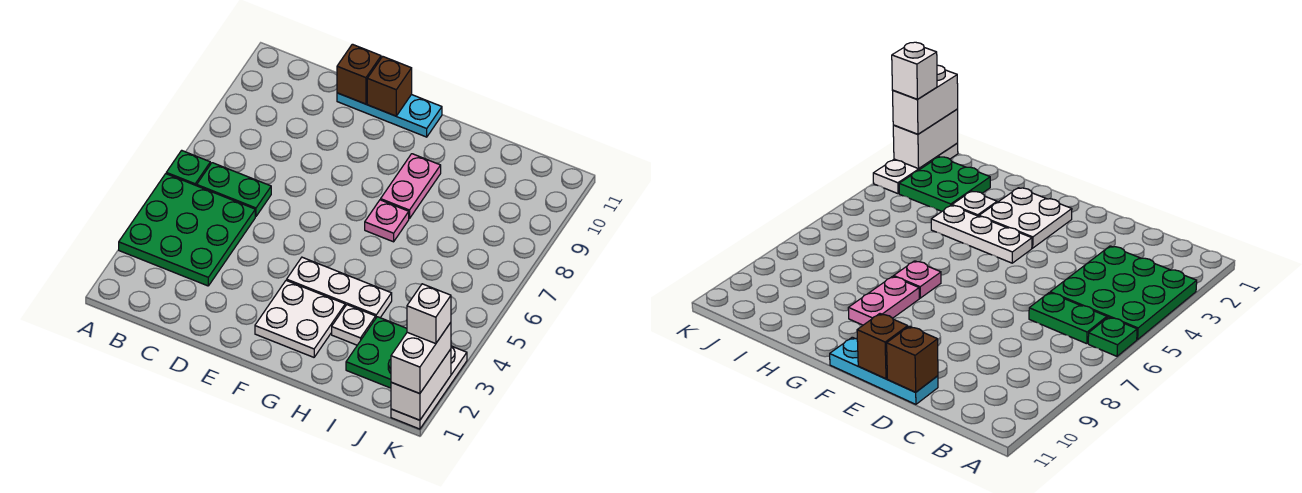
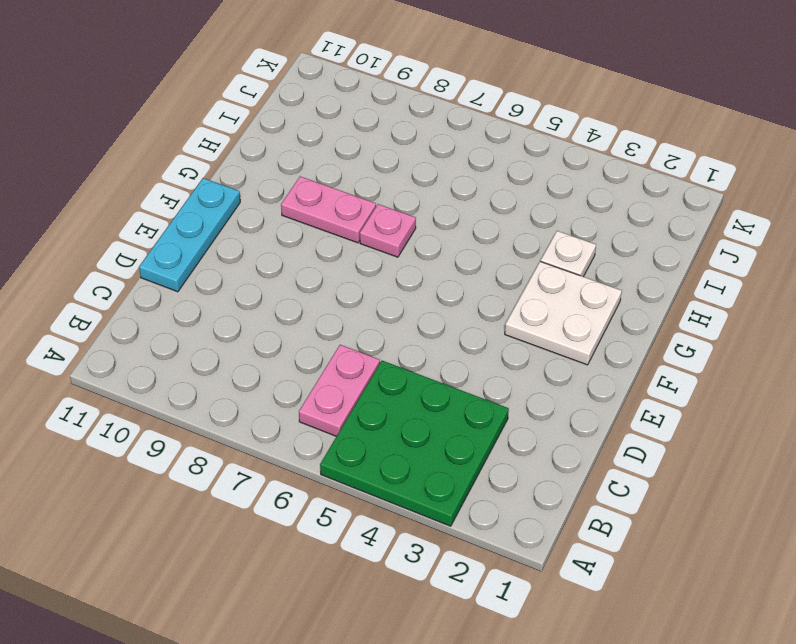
pink 1x2 plate [299,345,380,436] -> green 1x2 plate [197,163,271,216]
none -> green 1x1 plate [166,150,210,186]
none -> white 1x3 plate [287,257,392,318]
none -> green 2x2 plate [346,317,407,388]

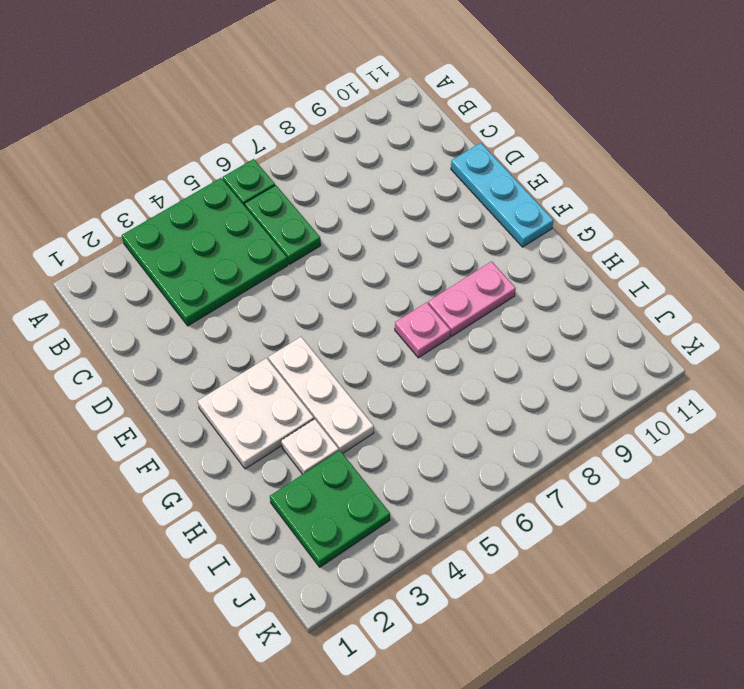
none -> white 1x3 plate [391,346,467,429]
none -> brown 1x1 brick [337,44,381,104]
none -> brown 1x1 brick [367,57,412,116]

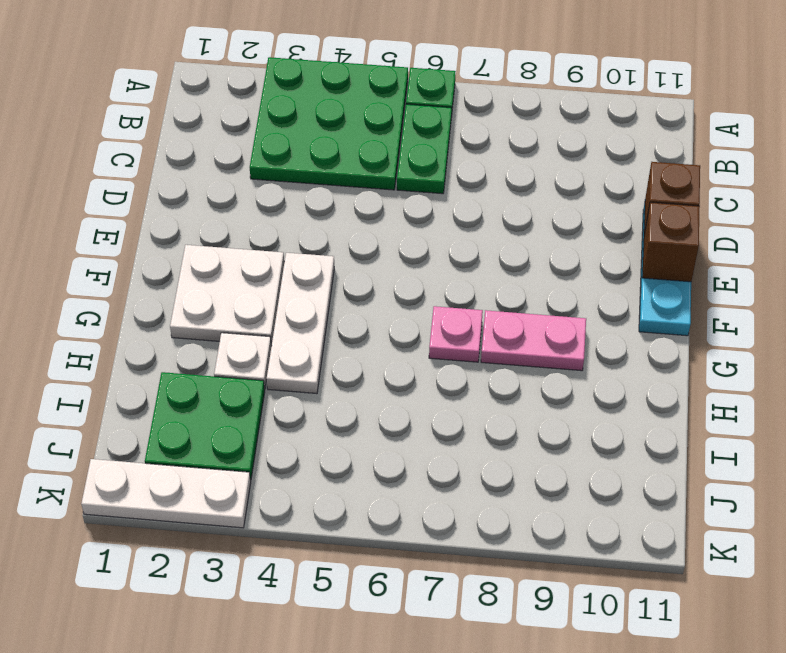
none -> white 1x2 brick [391,349,451,420]
none -> white 1x2 brick [391,323,451,394]
none -> white 1x1 brick [407,284,451,344]

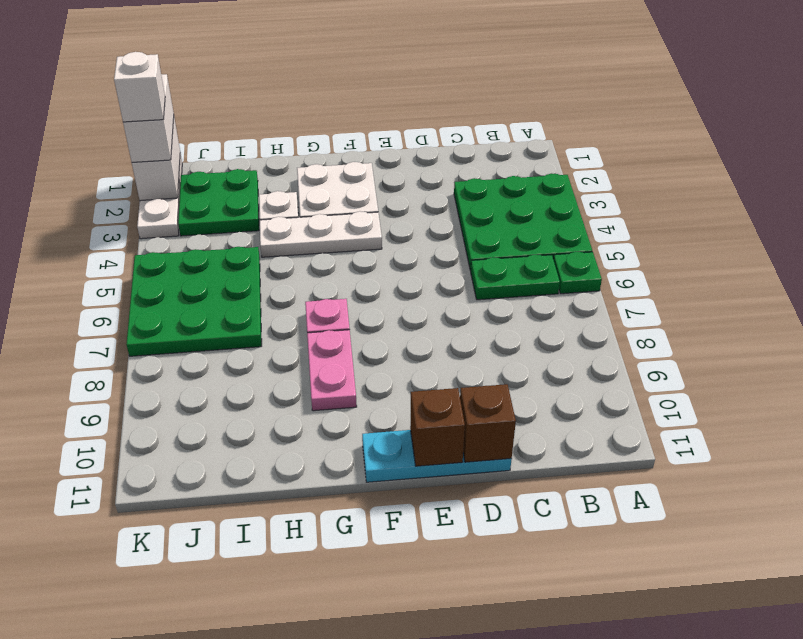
green 3x3 plate [126,247,262,356] -> none

